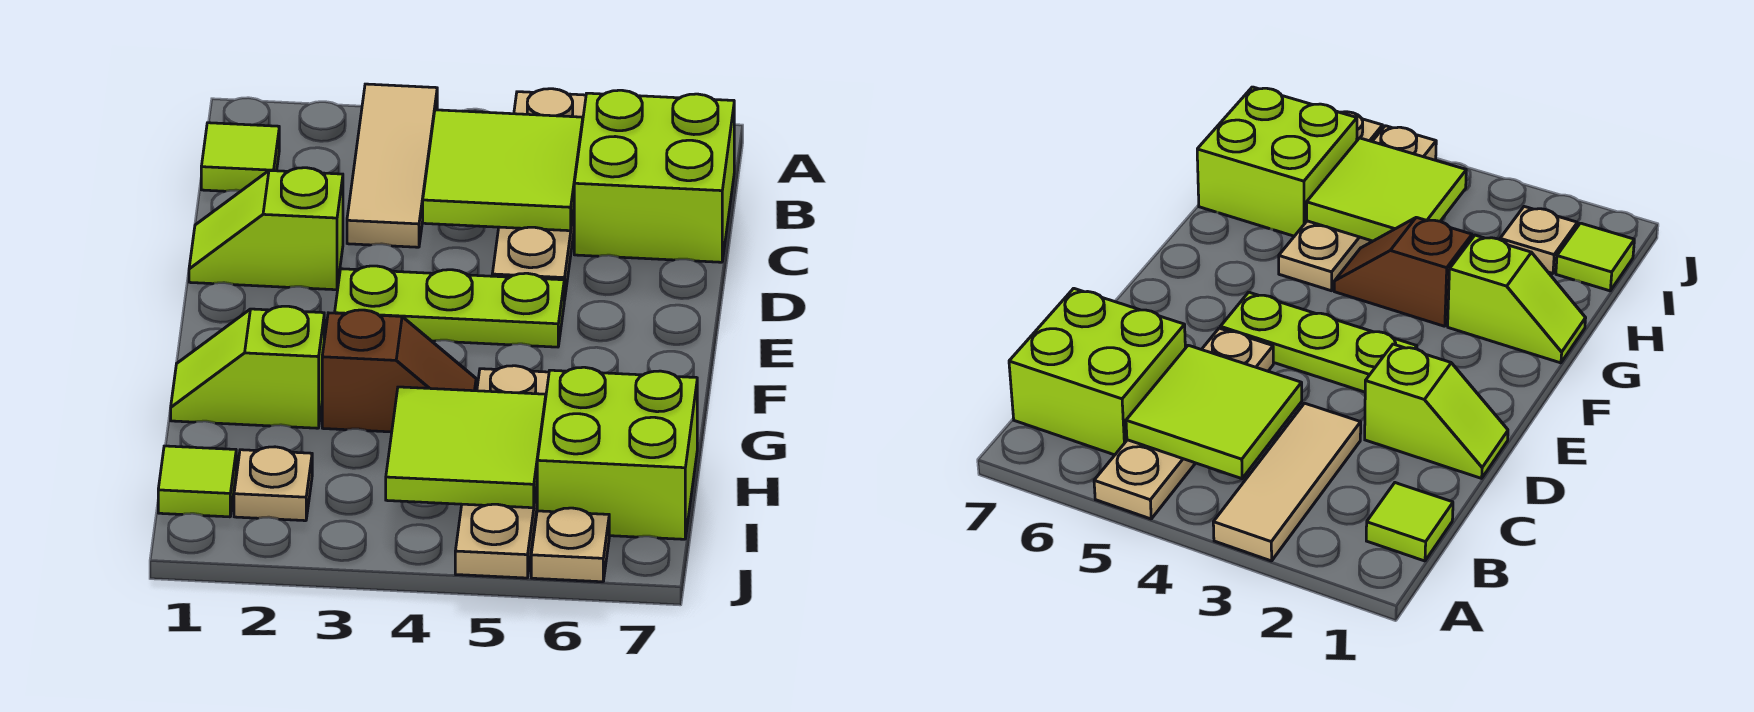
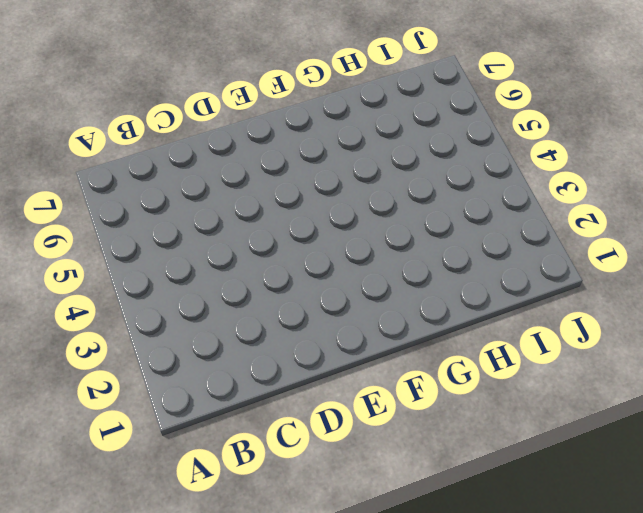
none -> tan 1x3 tile [347,84,437,247]
none -> tan 1x4 plate [492,89,586,301]
none -> lime 1x1 tile [201,123,279,191]

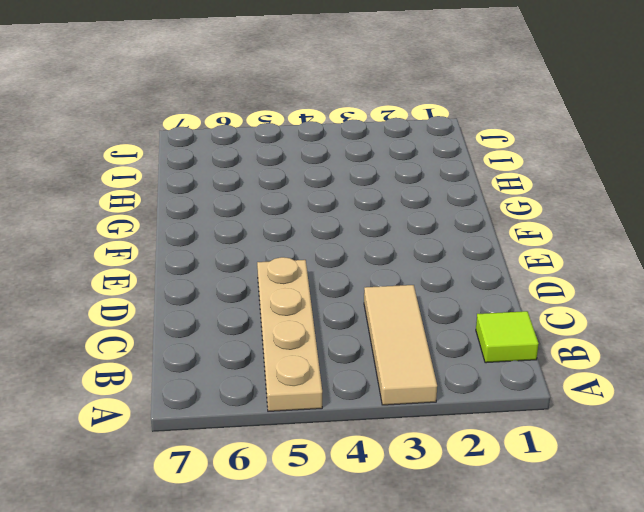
none -> lime 2x2 brick [574,90,734,262]
none -> lime 1x2 slope [189,168,343,290]
none -> lime 1x3 plate [335,266,564,347]

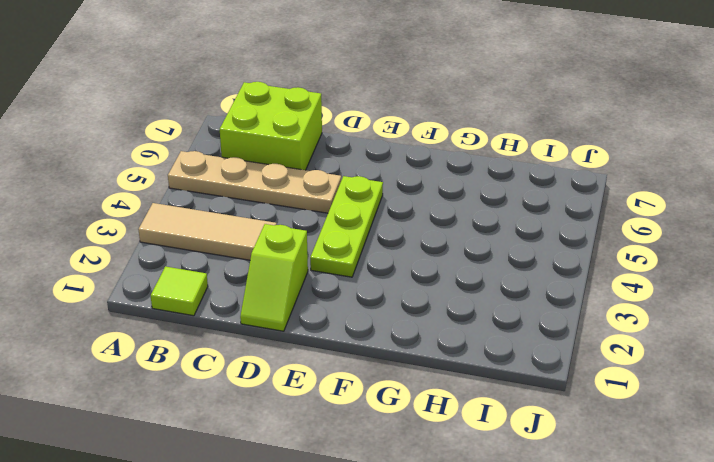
none -> lime 1x2 slope [171,306,324,428]
none -> brown 1x2 slope [322,310,476,432]
none -> tan 1x4 plate [455,366,549,578]

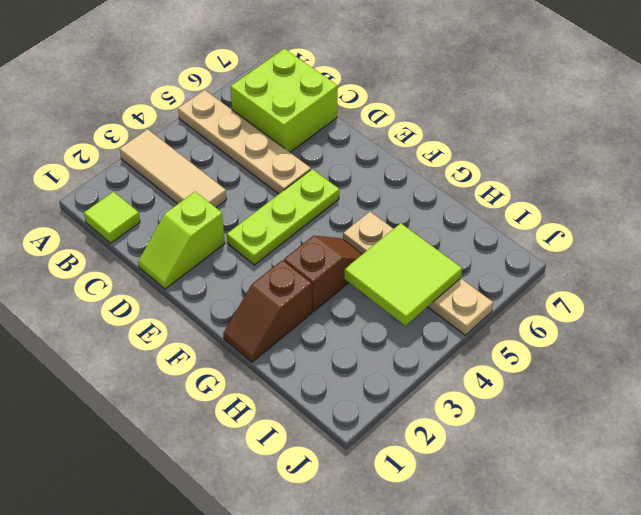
brown 1x2 slope [223,260,312,362] -> lime 1x2 slope [171,306,324,428]
none -> lime 2x2 brick [537,367,697,539]
none -> lime 1x1 tile [158,446,236,517]
none -> tan 1x1 plate [234,447,312,521]

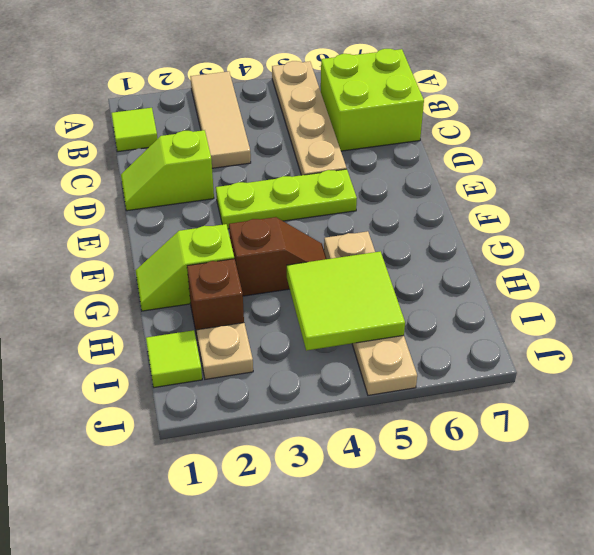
brown 1x1 brick [187,259,244,336] -> none
none -> lime 2x2 brick [537,367,697,539]
none -> tan 1x1 plate [531,508,609,582]
none -> lime 2x2 tile [423,110,583,231]

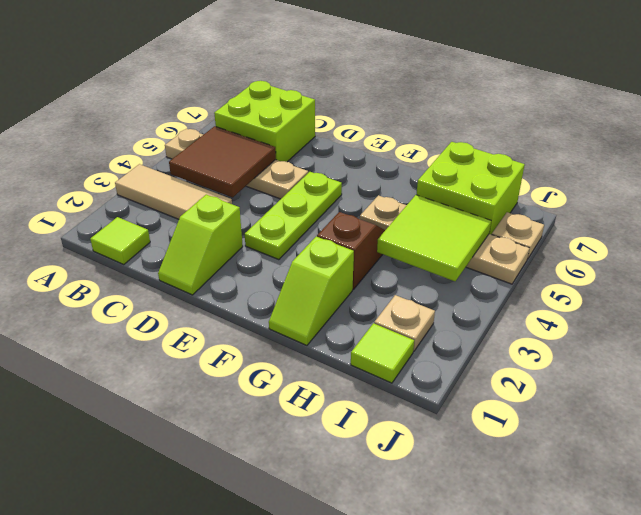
brown 2x2 tile [169,126,276,197] -> lime 2x2 tile [423,110,583,231]

